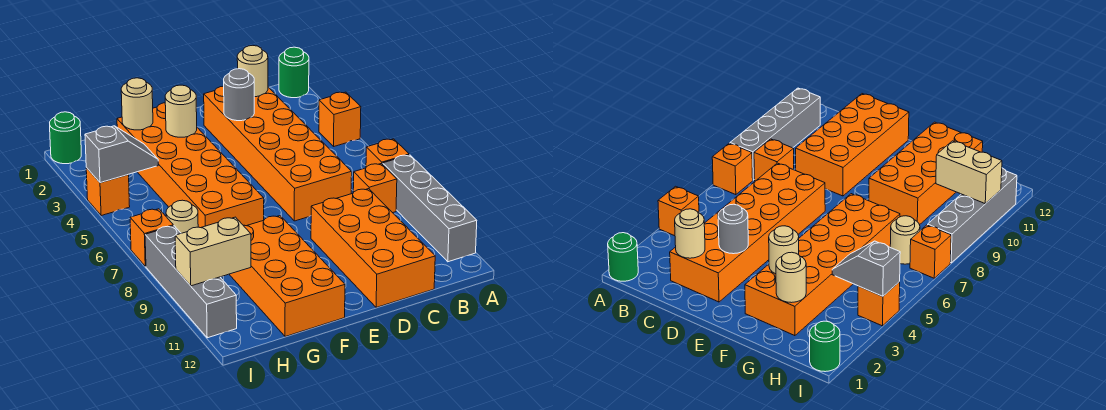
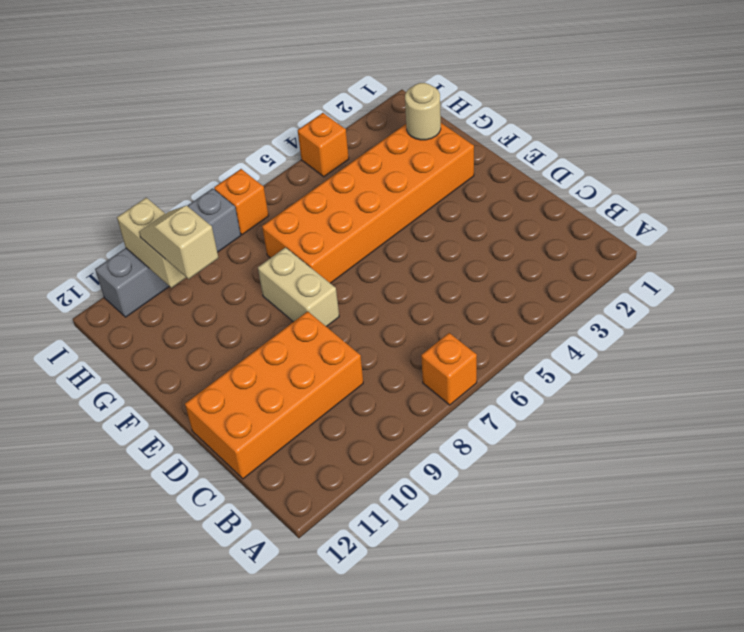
tan 1x2 brick [258,247,339,327] -> none
tan 1x2 slope [139,206,218,279] -> none
none -> green 1x1 round brick [279,47,309,98]
none -> orange 1x1 brick [319,92,361,146]
none -> grey 1x4 brick [383,155,477,262]

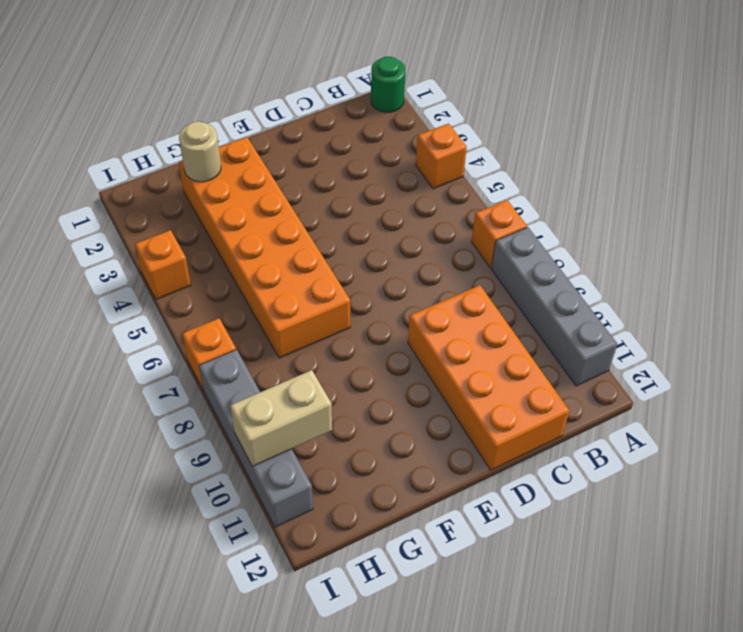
none -> orange 1x1 brick [353,164,397,213]
none -> orange 2x6 brick [204,86,352,221]
none -> orange 2x4 brick [229,216,345,337]

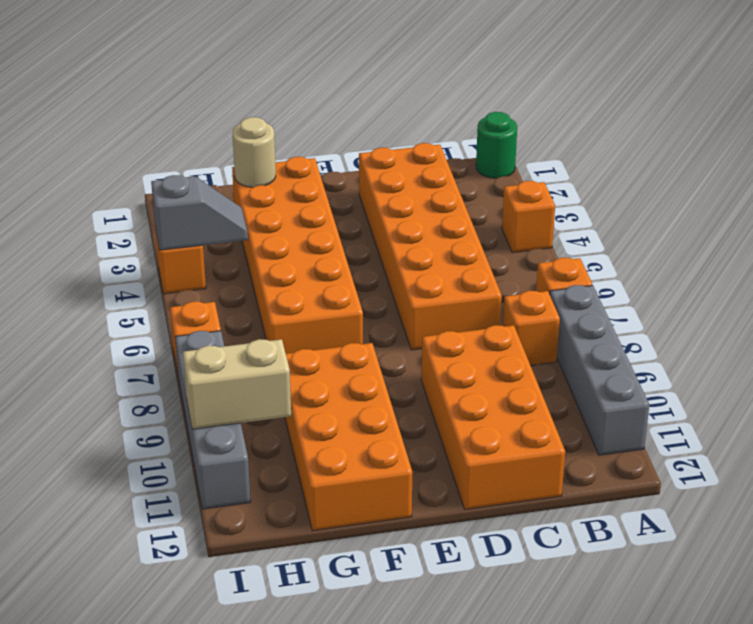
none -> tan 1x1 round brick [166,200,198,233]
none -> green 1x1 round brick [50,112,81,164]
none -> tan 1x1 round brick [237,46,268,97]

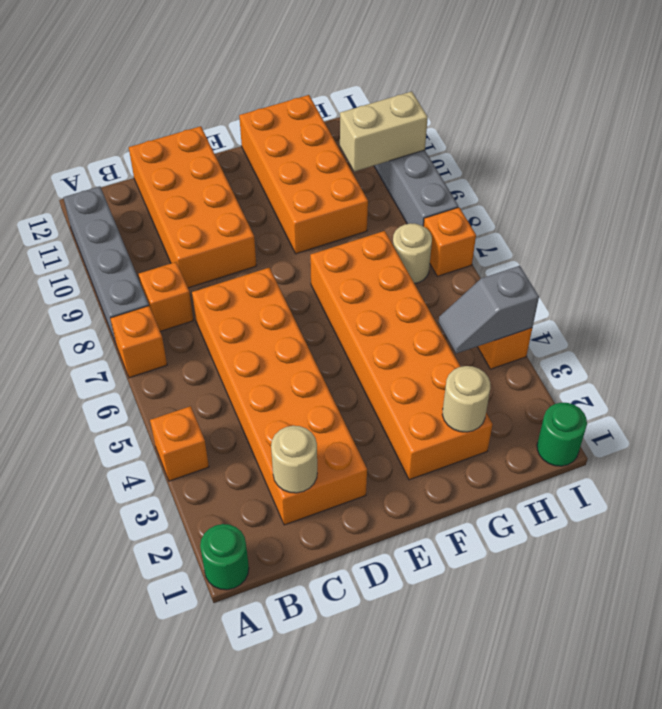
none -> grey 1x1 round brick [224,69,254,121]
none -> tan 1x1 round brick [165,85,197,137]

